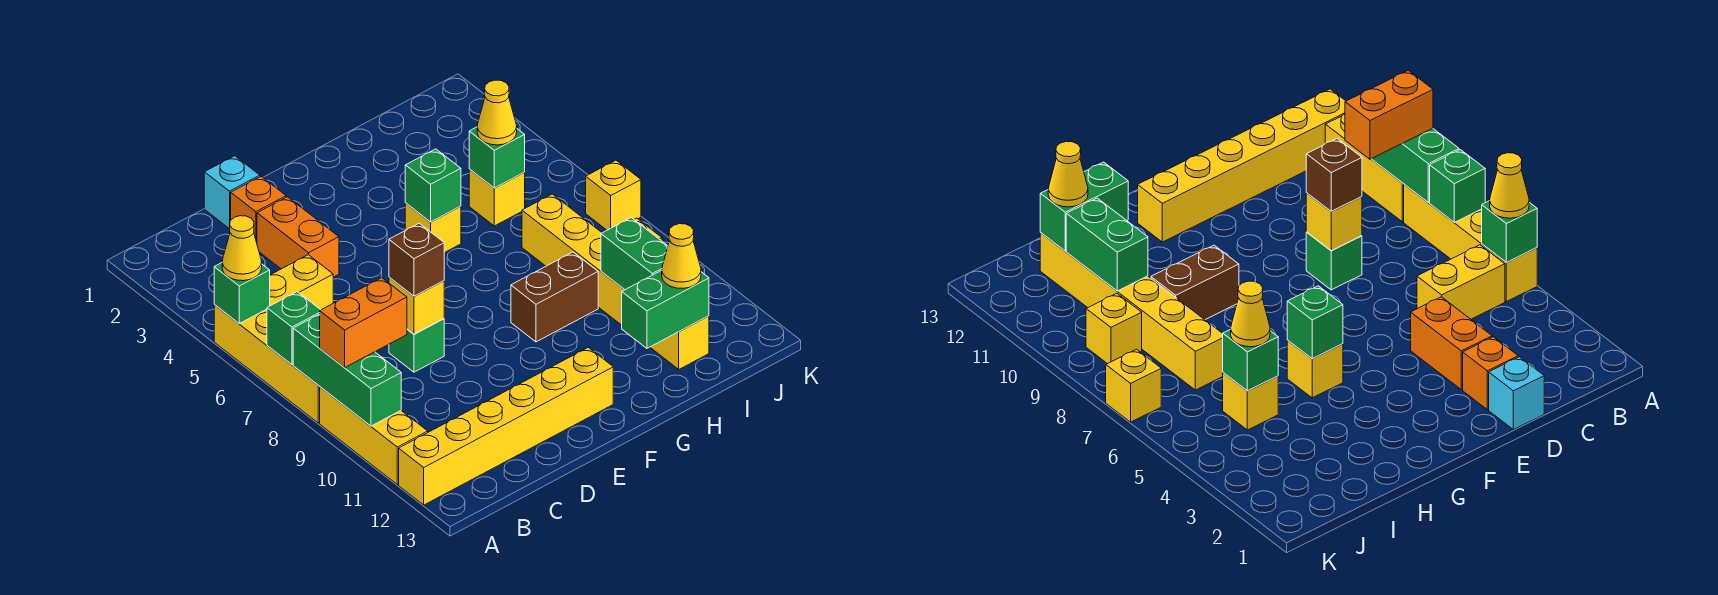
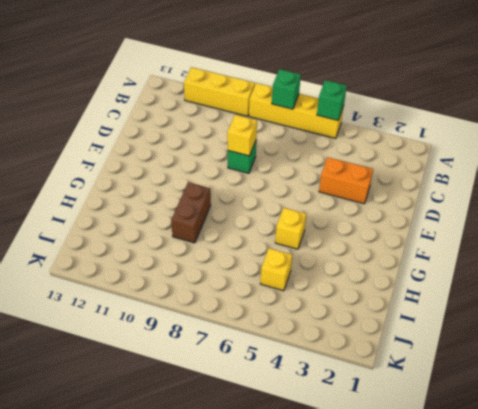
none -> yellow 1x6 brick [399,347,613,505]
none -> yellow 1x2 brick [270,255,333,310]
none -> cyan 1x1 brick [204,156,260,229]

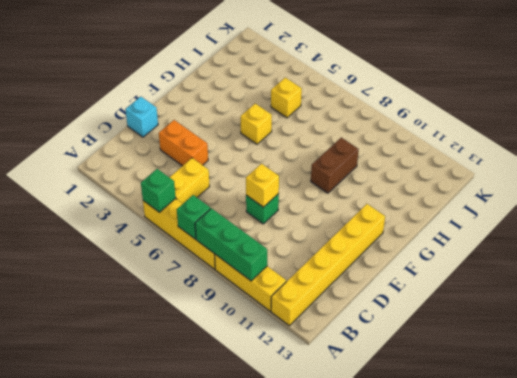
none -> orange 1x1 brick [231,176,286,242]
none -> yellow 1x6 brick [522,194,709,369]
none -> yellow 1x1 brick [1086,293,1142,364]

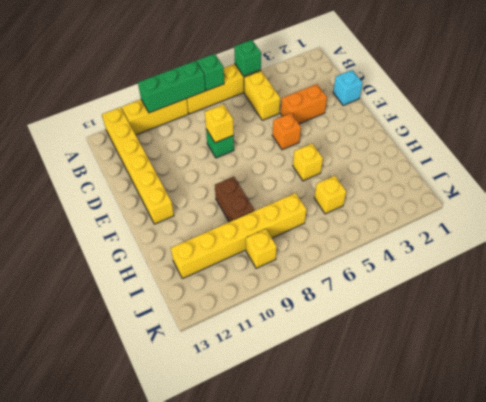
orange 1x1 brick [272,113,301,150] -> orange 1x1 brick moved to [231,176,286,242]
none -> yellow 1x1 brick [586,160,641,230]
none -> green 1x1 brick [405,149,461,222]
none -> green 1x2 brick [622,270,709,348]

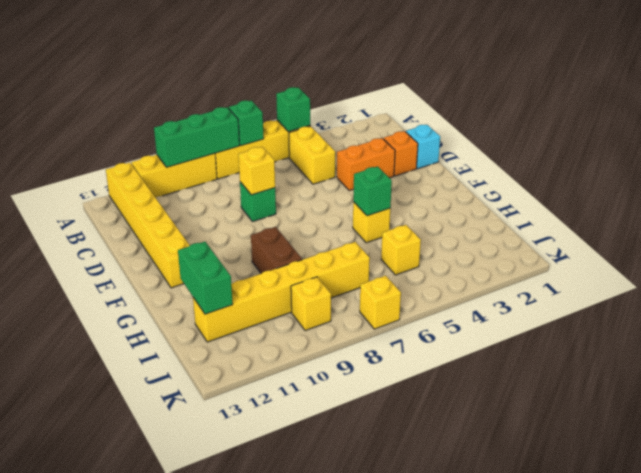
none -> green 1x1 brick [469,127,525,188]
none -> green 1x2 brick [601,218,668,290]
none -> yellow 1x1 cone [222,216,262,281]

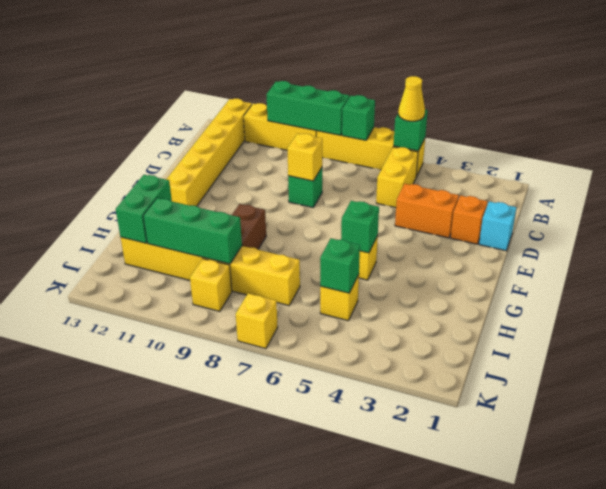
green 1x3 brick [143,198,242,264] -> green 1x2 brick [601,218,668,290]
none -> orange 1x2 brick [320,278,407,368]
none -> brown 1x1 brick [389,223,444,296]
none -> yellow 1x1 cone [477,80,517,145]

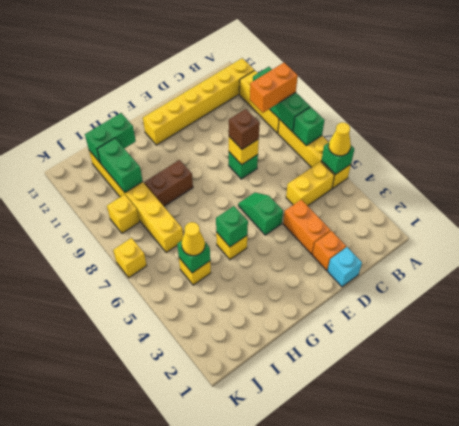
green 1x2 slope [238,193,283,235] -> none
none -> yellow 1x1 cone [662,224,701,288]

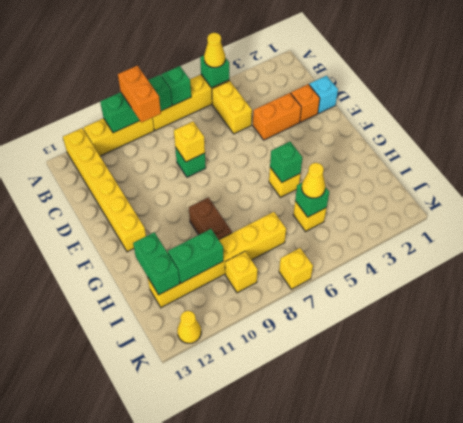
yellow 1x1 cone [177,311,201,343] -> yellow 1x1 cone moved to [662,224,701,288]
none -> brown 1x1 brick [389,223,444,296]

